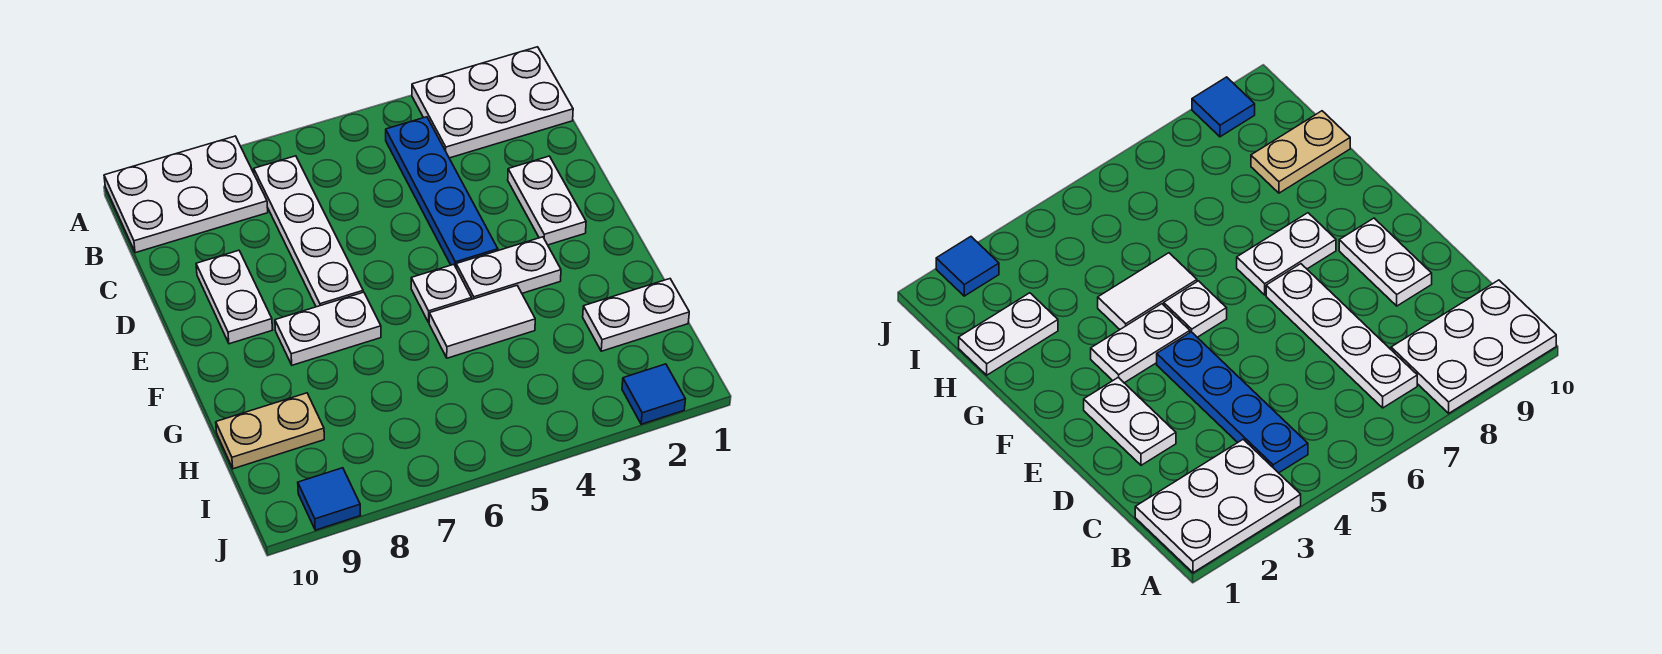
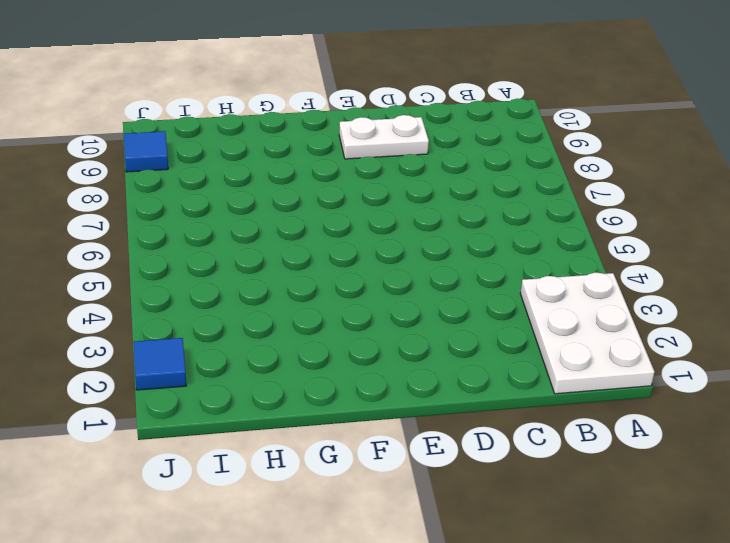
none -> white 2x3 plate [104,136,268,253]
none -> blue 1x4 plate [386,117,498,267]
none -> white 1x4 plate [254,156,363,307]

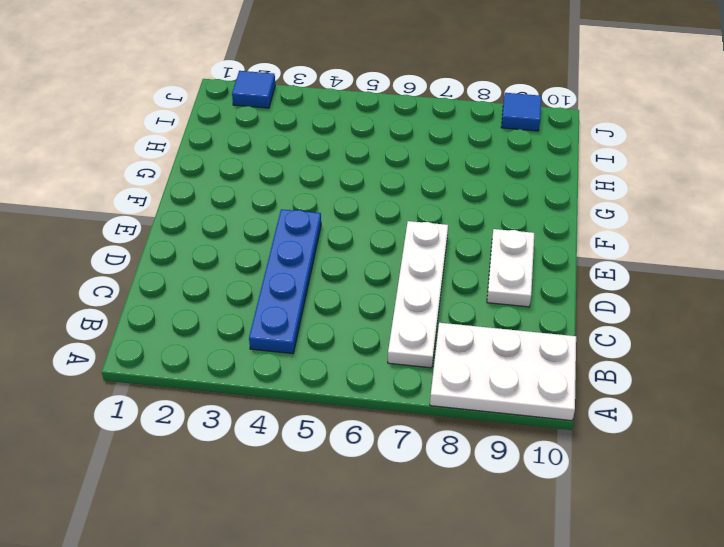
none -> white 2x3 plate [412,47,573,158]
none -> white 1x2 plate [508,156,586,245]
none -> white 1x2 plate [456,237,561,299]

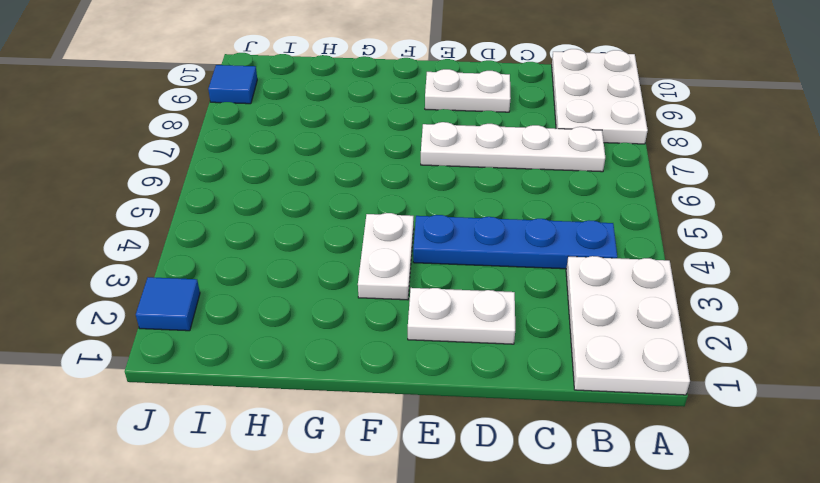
none -> white 1x1 plate [411,264,472,322]
none -> white 1x2 plate [275,292,381,365]
none -> white 1x2 tile [429,286,535,358]

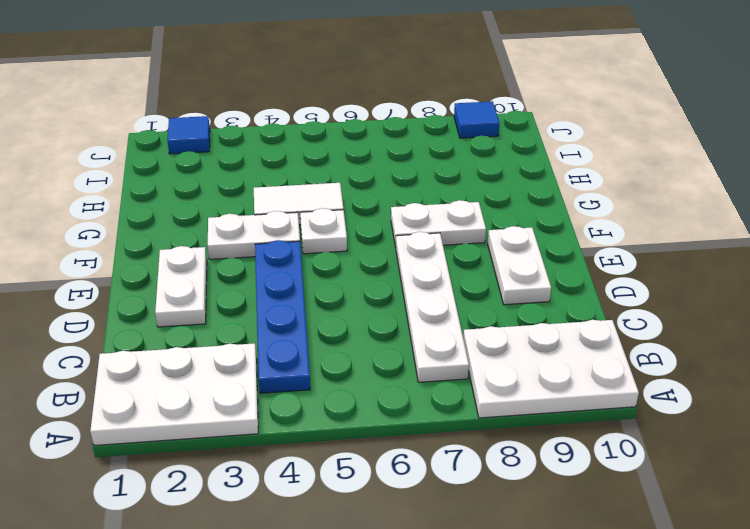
none -> white 1x2 plate [583,279,689,351]
none -> tan 1x2 plate [216,393,324,469]

